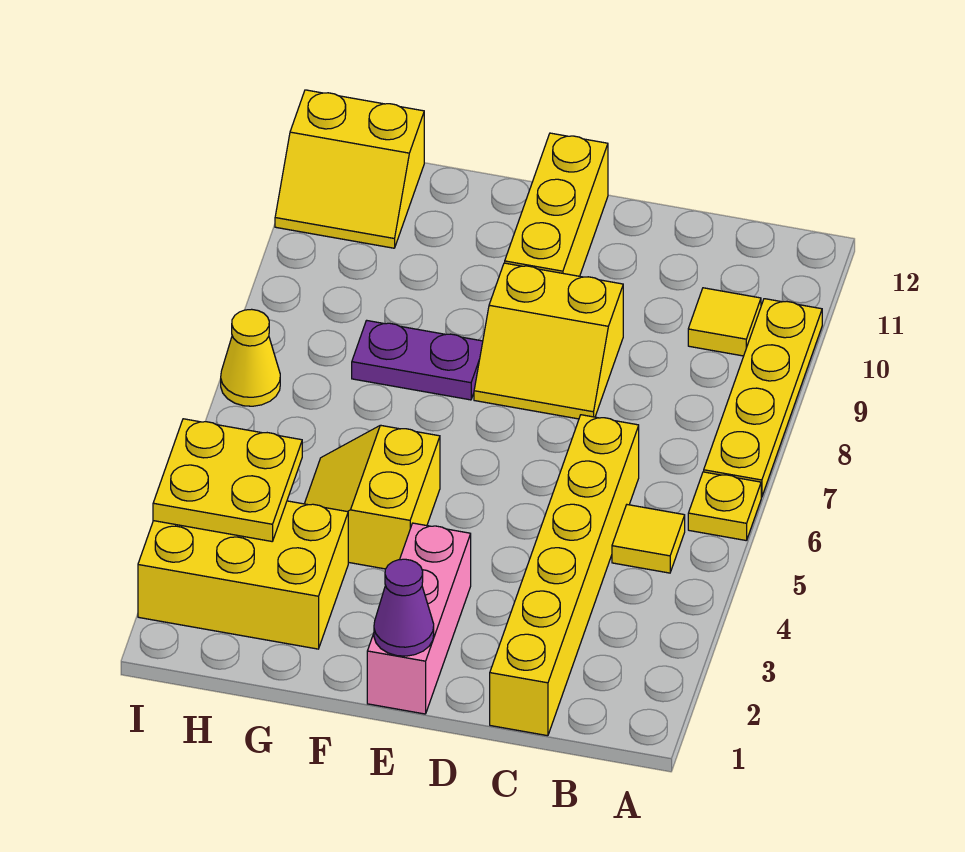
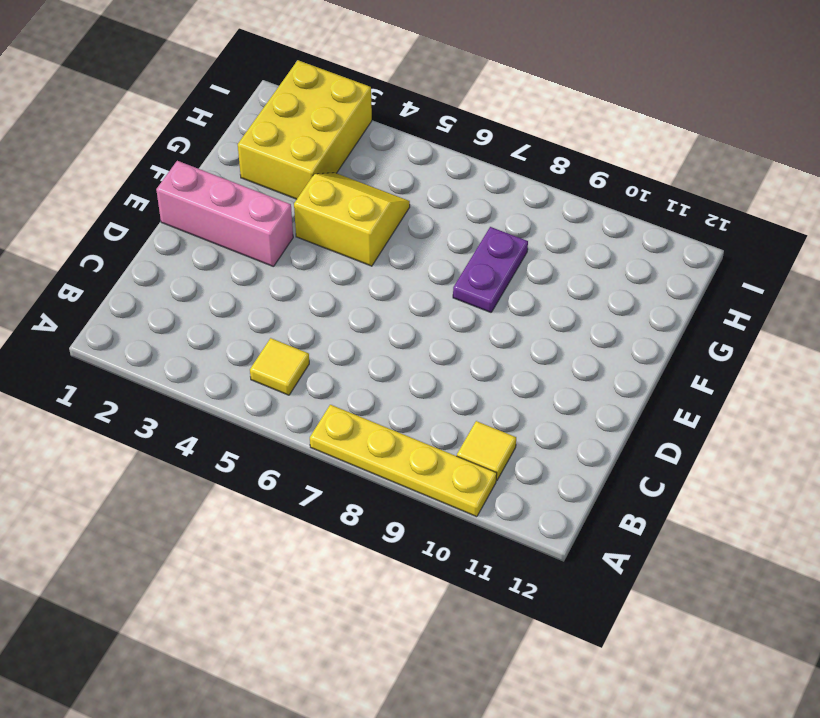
none -> yellow 1x1 plate [688,472,761,541]
none -> yellow 1x6 brick [490,415,639,736]
none -> yellow 2x2 slope [474,263,623,419]

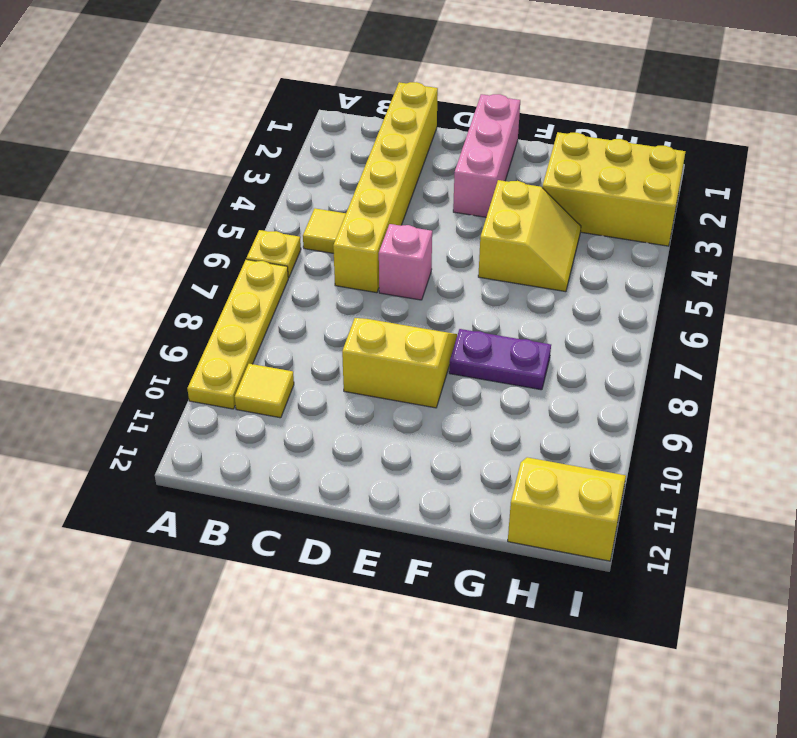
pink 1x1 brick [379,224,432,300] -> none
none -> yellow 1x3 brick [505,133,608,276]
none -> yellow 1x1 cone [221,309,280,406]
none -> purple 1x1 cone [374,559,434,656]

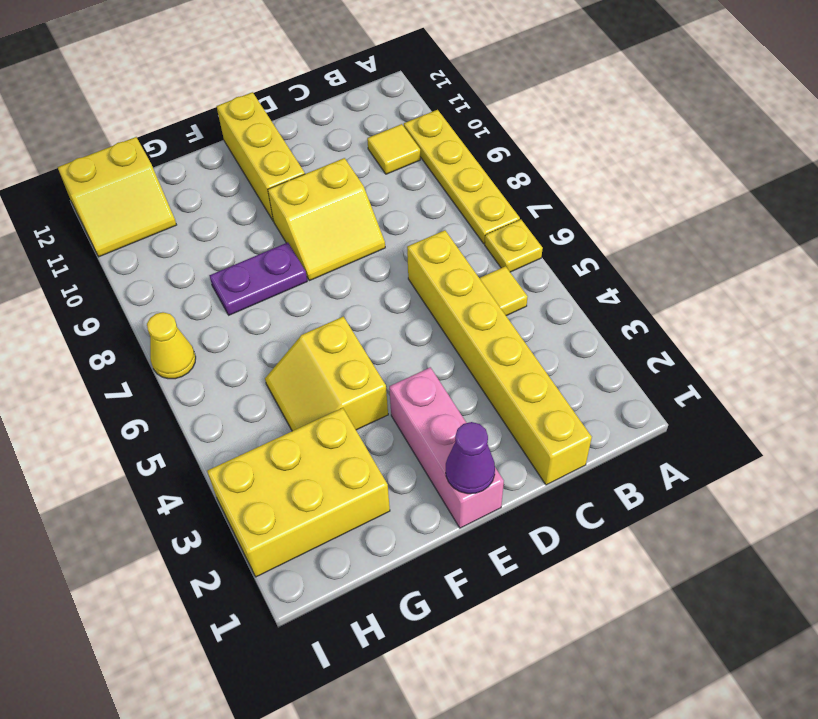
none -> yellow 2x2 plate [153,419,302,541]

